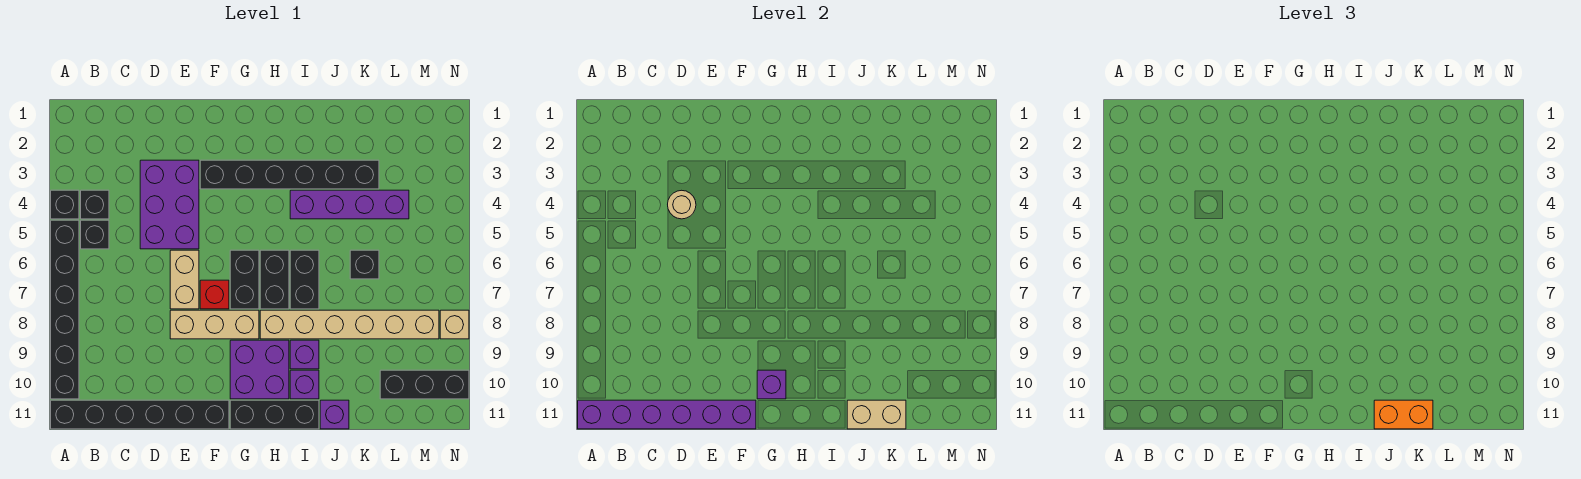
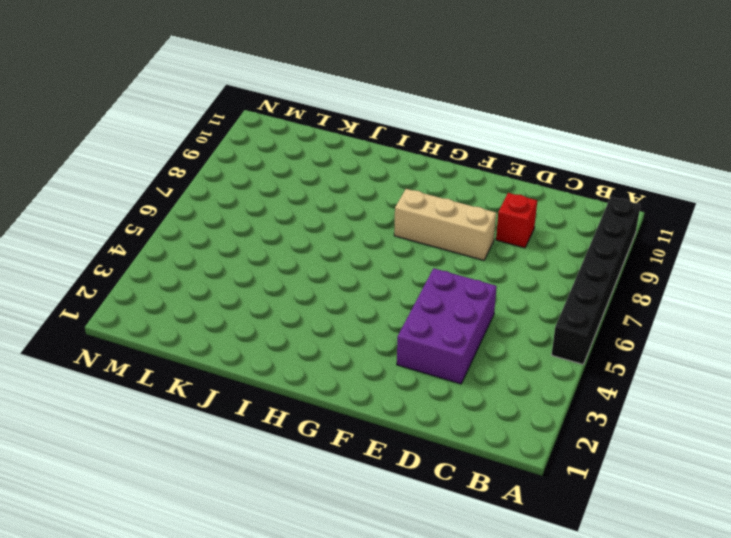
red 1x1 brick [496,193,537,248] -> red 1x1 brick moved to [200,280,229,309]
none -> black 1x1 brick [51,190,79,219]
none -> black 1x6 brick [51,400,229,429]
none -> black 1x1 brick [81,190,109,219]

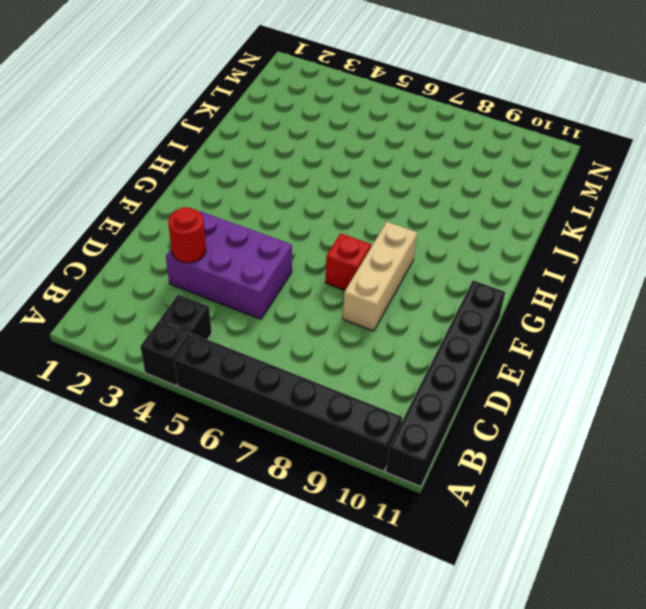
red 1x1 round brick [168,207,206,263] -> none
none -> black 1x1 brick [81,220,109,249]
none -> tan 1x2 brick [170,250,199,309]
none -> black 1x6 brick [200,160,379,189]

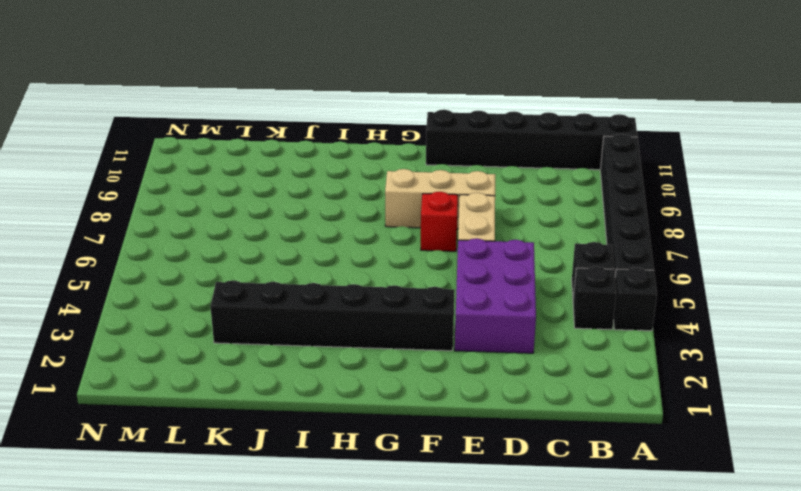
none -> black 1x2 brick [230,250,259,309]
none -> purple 2x2 brick [230,340,289,399]
none -> black 1x3 brick [230,400,319,429]

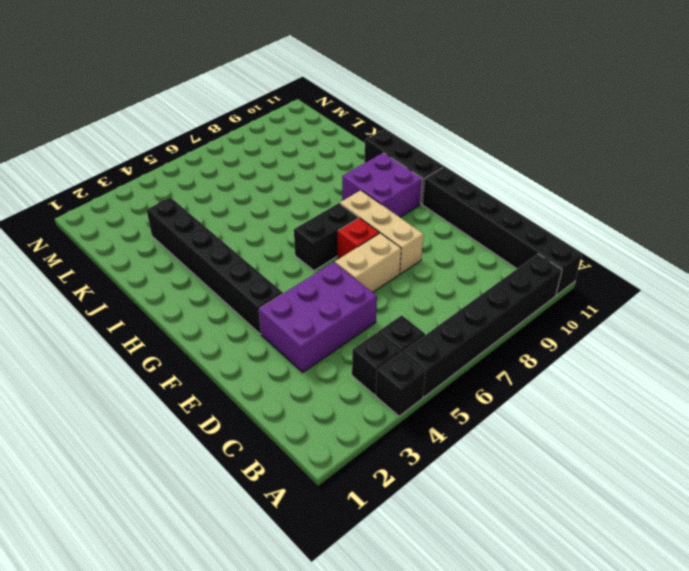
none -> black 1x2 brick [260,250,289,309]
none -> tan 1x6 brick [260,310,439,339]
none -> purple 1x4 brick [290,190,409,219]

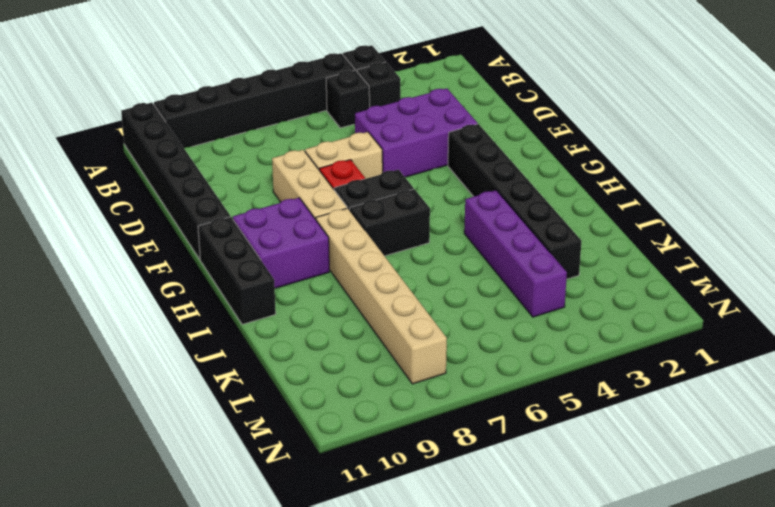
none -> black 1x2 brick [290,250,319,309]
none -> purple 1x1 brick [290,340,319,369]
none -> purple 1x1 brick [290,370,319,399]

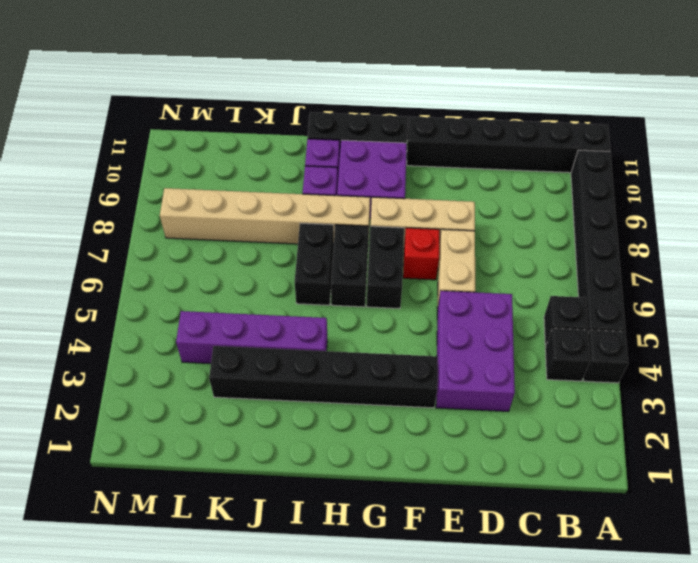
none -> purple 1x1 brick [320,400,349,429]
none -> black 1x1 brick [350,250,379,279]
none -> black 1x3 brick [380,370,469,399]

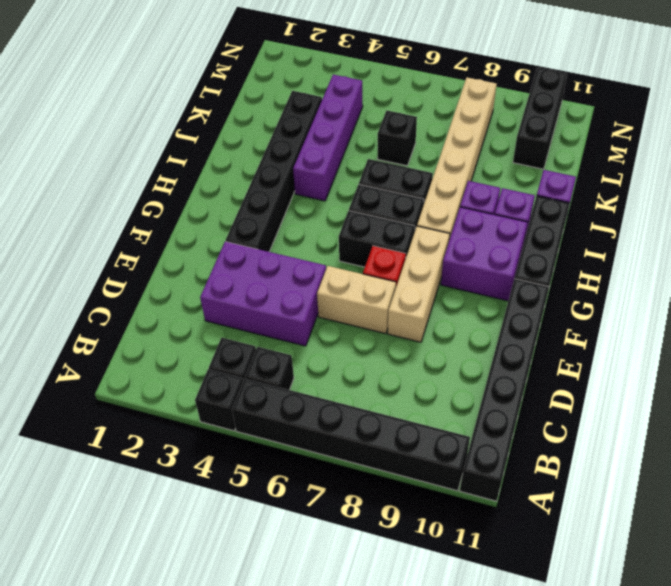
none -> tan 1x1 brick [440,310,469,339]
none -> purple 1x6 brick [578,400,756,429]
none -> tan 1x1 round brick [668,190,696,219]

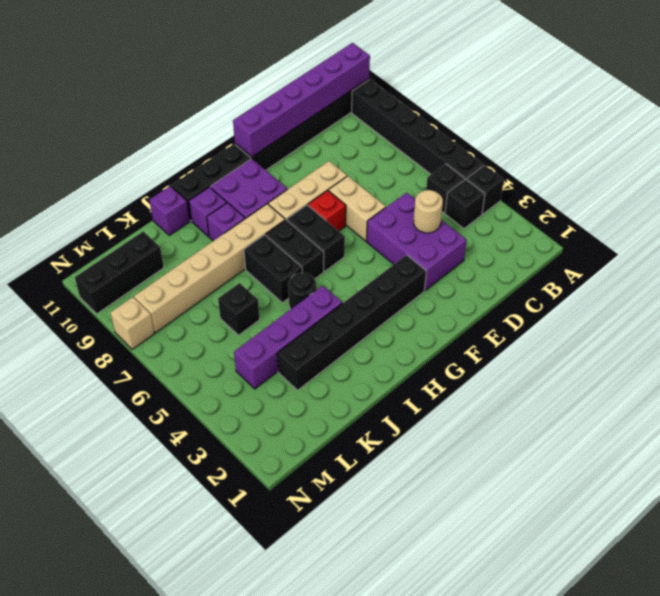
black 1x1 round brick [288,273,316,309] -> none
none -> purple 1x1 brick [757,370,786,399]
none -> tan 1x2 brick [847,400,906,429]
none -> orange 1x2 brick [1374,400,1433,429]

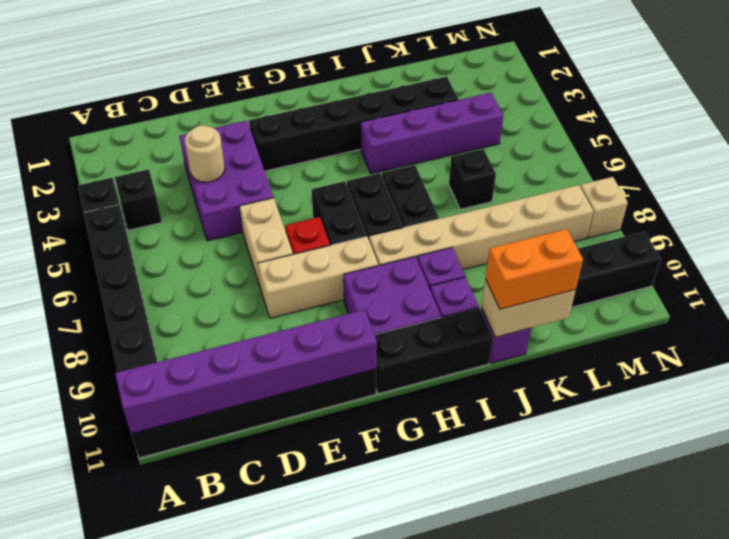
none -> black 1x1 brick [81,220,109,249]
none -> purple 1x1 brick [757,370,786,399]

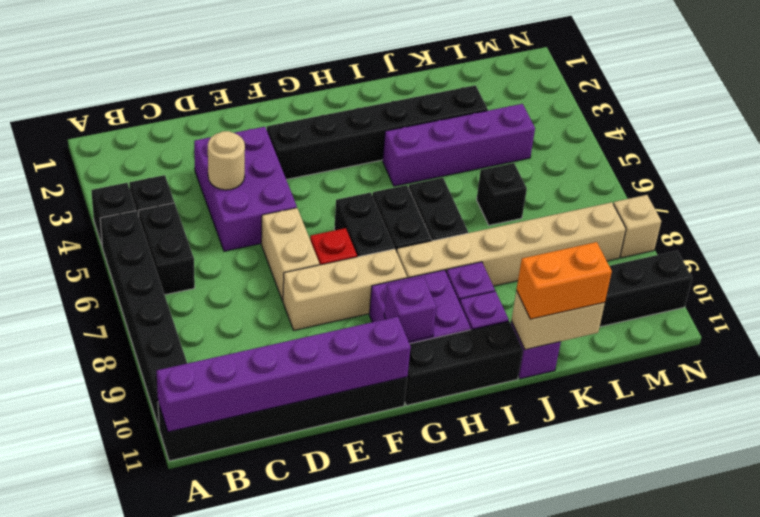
black 1x2 brick [139,203,195,295] -> black 1x1 brick [81,220,109,249]

